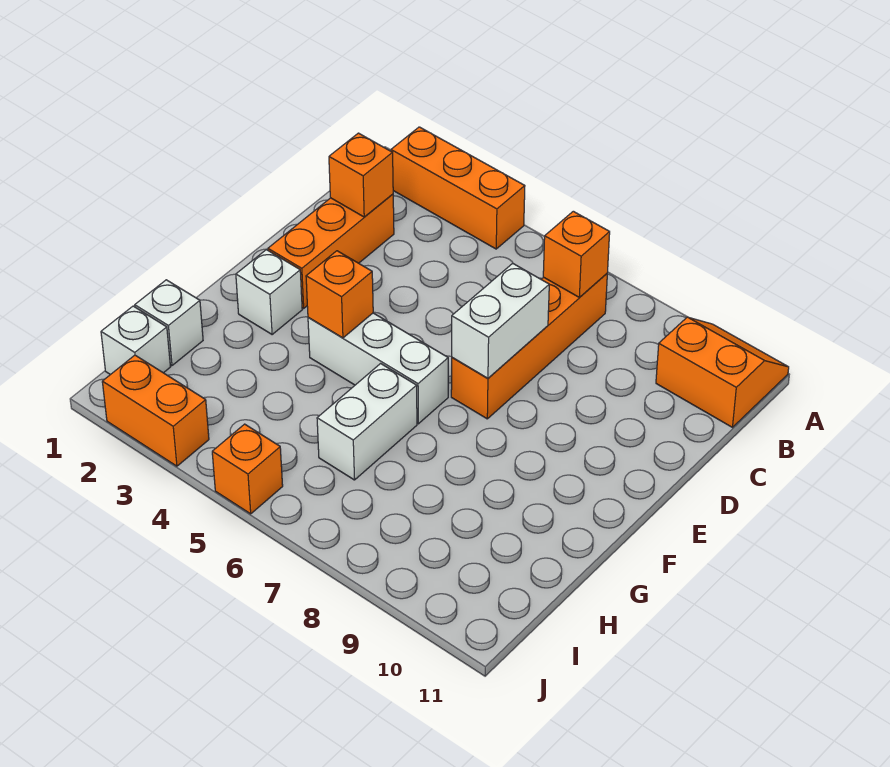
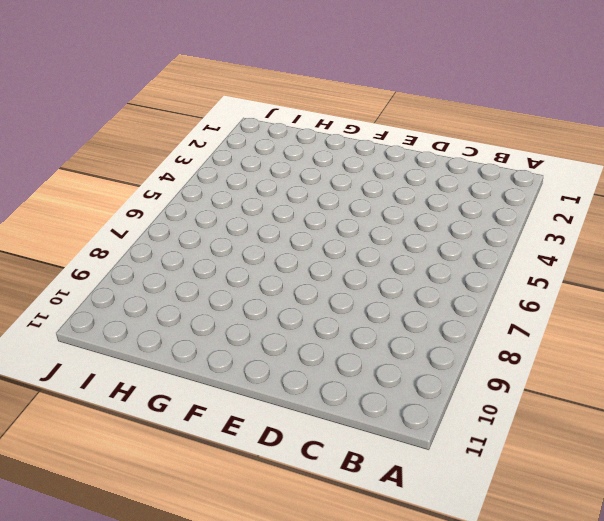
none -> orange 1x3 brick [391,127,525,249]
none -> orange 2x2 slope [656,317,789,427]
none -> orange 1x4 brick [451,274,607,419]

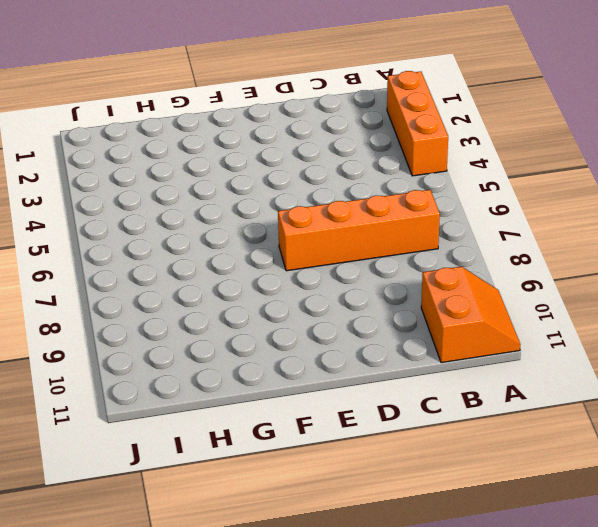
none -> orange 1x3 brick [268,194,394,308]
none -> white 1x1 brick [236,250,302,334]
none -> white 1x3 brick [308,313,448,424]

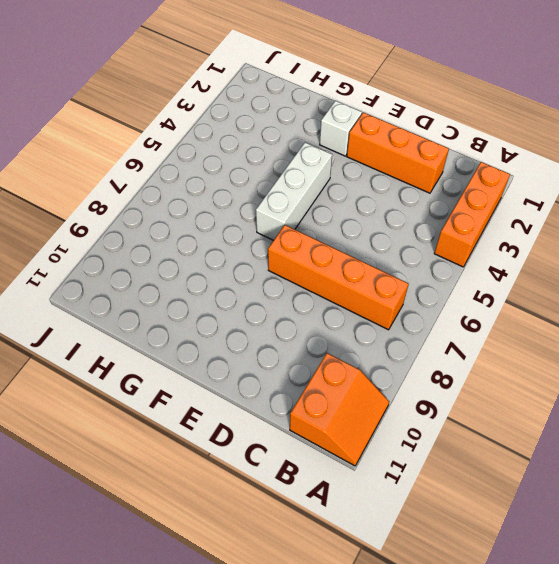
none -> white 1x2 brick [317,364,417,480]
none -> white 1x1 brick [135,280,203,365]
none -> white 1x1 brick [101,306,170,375]

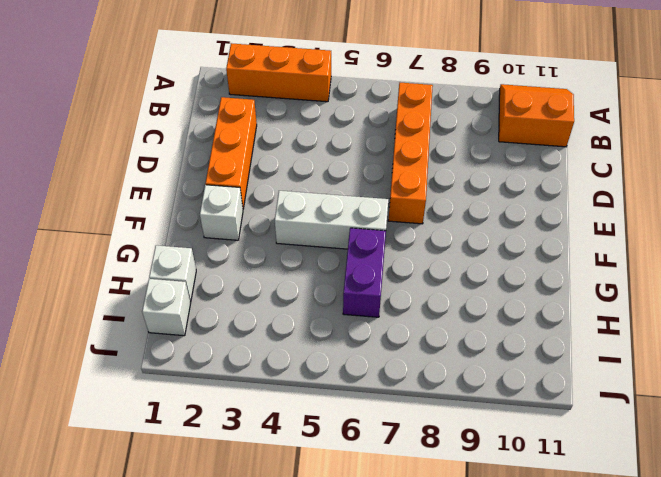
purple 1x2 brick [343,228,386,317] -> white 1x2 brick [317,364,417,480]
none -> orange 1x2 brick [102,355,209,466]
none -> orange 1x1 brick [212,424,283,514]
none -> orange 1x1 brick [543,211,610,298]

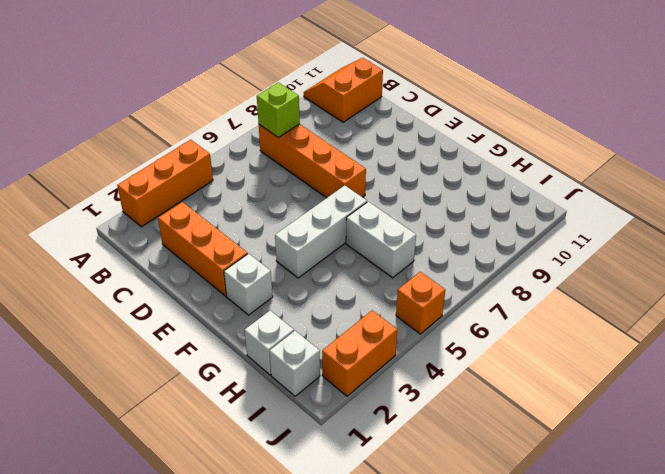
lime 1x1 brick [257,82,300,137] -> orange 1x1 brick [543,211,610,298]
none -> orange 1x1 brick [329,133,393,217]
none -> white 1x2 brick [452,263,549,378]
none -> orange 1x1 brick [306,251,373,338]

